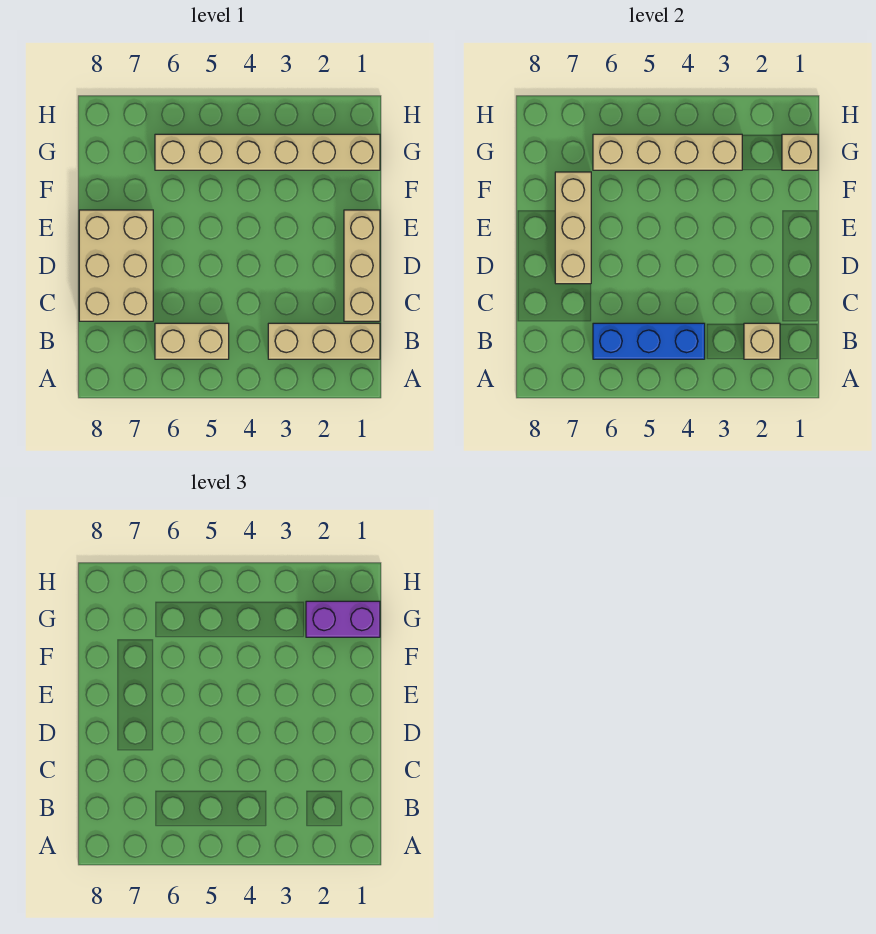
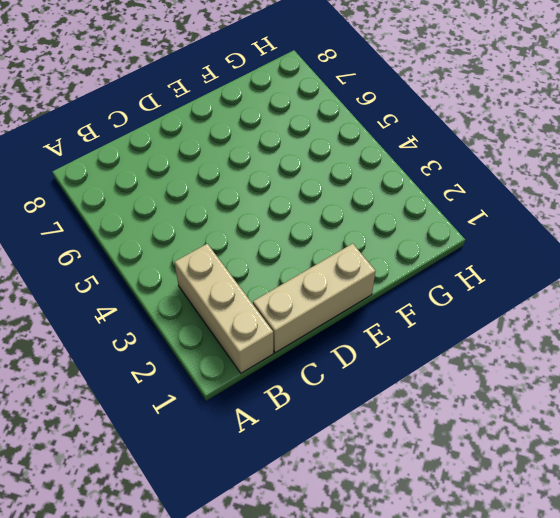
none -> tan 1x2 brick [155,323,229,359]
none -> tan 2x3 brick [79,210,153,321]

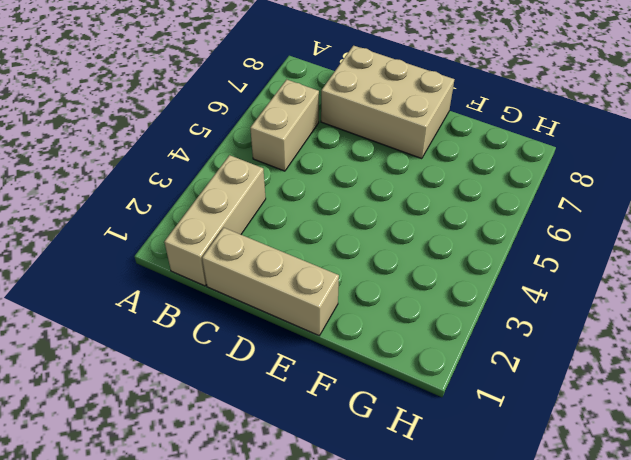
none -> tan 1x6 brick [155,134,380,170]
none -> tan 1x1 brick [744,323,780,359]

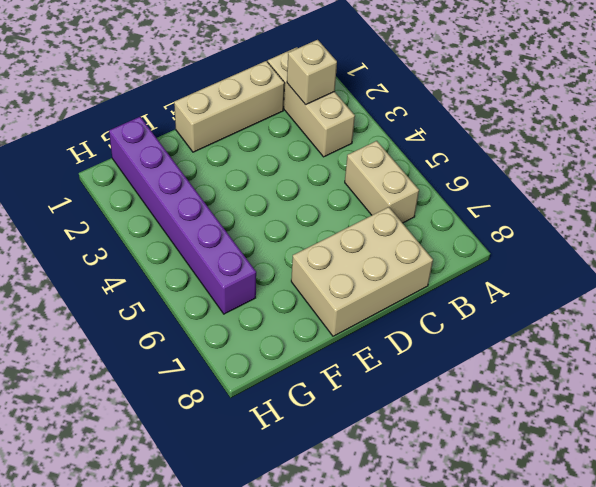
purple 1x6 brick [109,117,256,314] -> tan 1x6 brick [155,134,380,170]
none -> blue 1x3 brick [593,323,705,359]
none -> tan 1x3 brick [555,172,591,284]

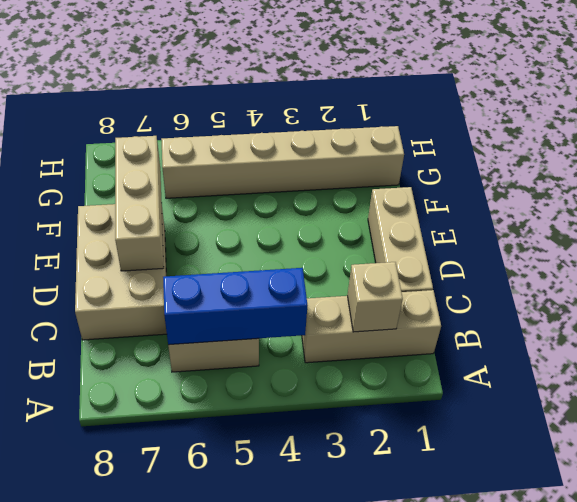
none -> tan 1x1 brick [782,134,818,170]
none -> tan 1x4 brick [593,134,742,170]

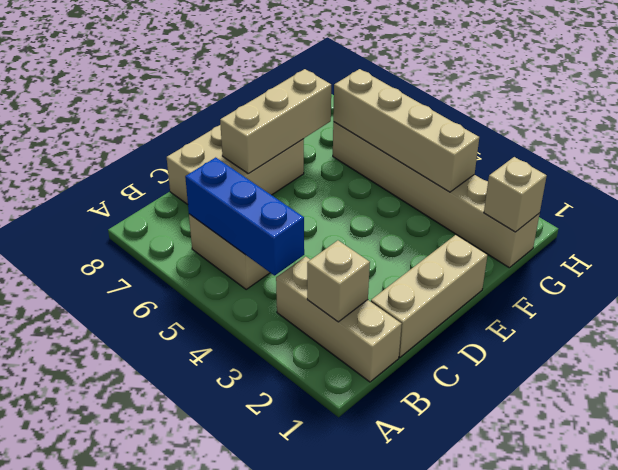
none -> purple 1x2 brick [306,601,380,637]

